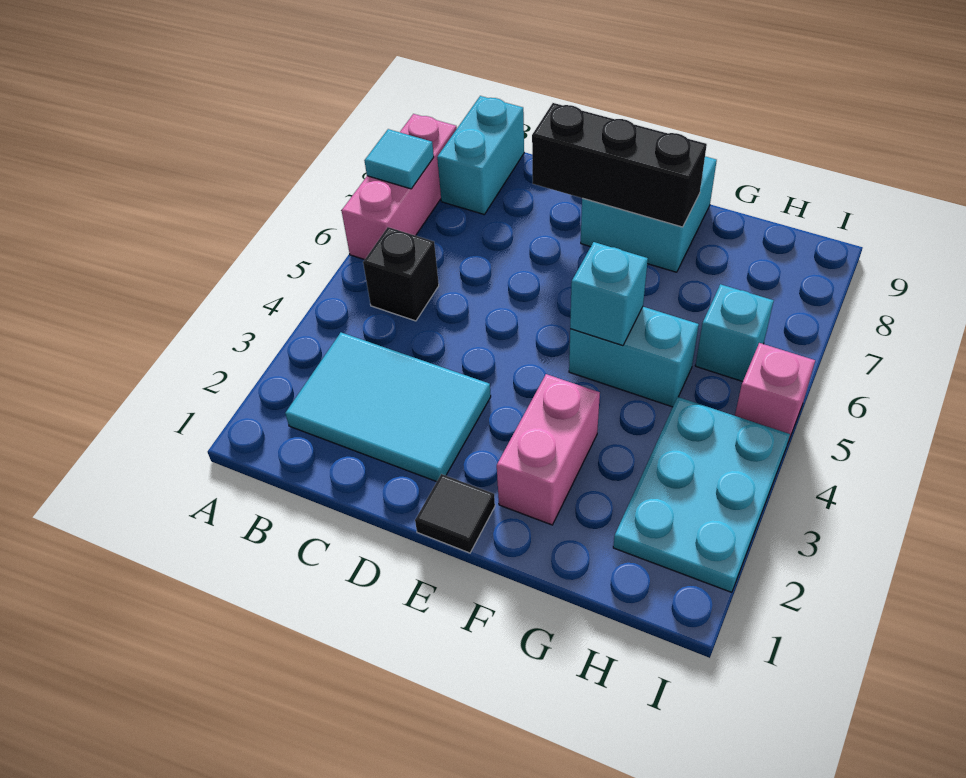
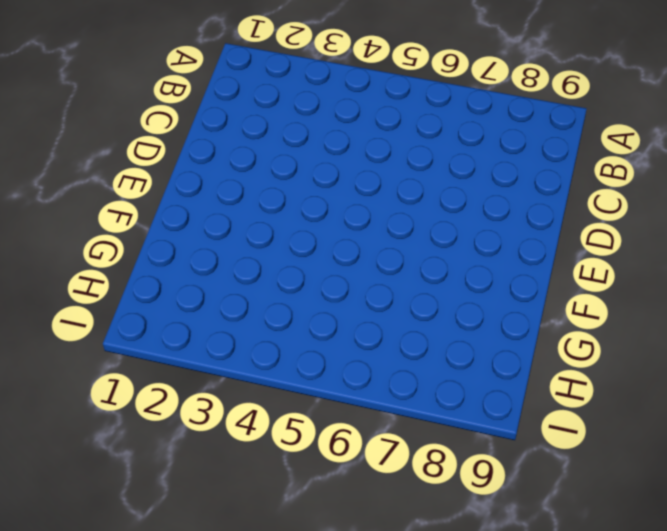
none -> pink 1x3 brick [342,114,457,260]
none -> cyan 2x3 tile [285,333,491,482]
none -> black 1x1 brick [363,227,439,321]

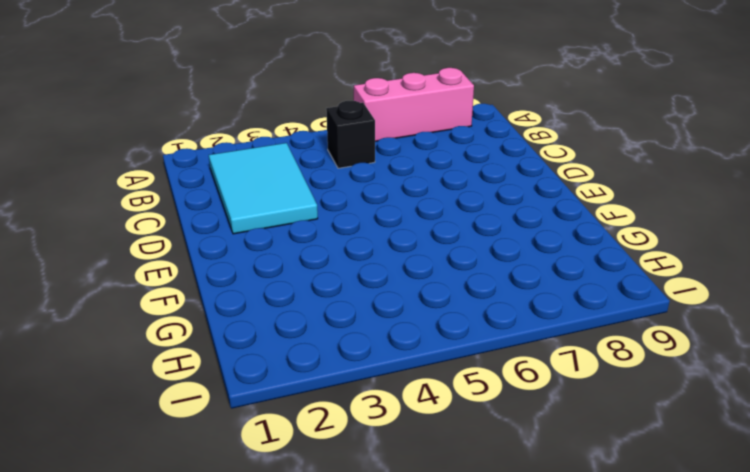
none -> cyan 1x2 brick [437,96,524,214]
none -> black 1x1 tile [415,474,495,553]
none -> cyan 2x2 brick [581,157,717,272]

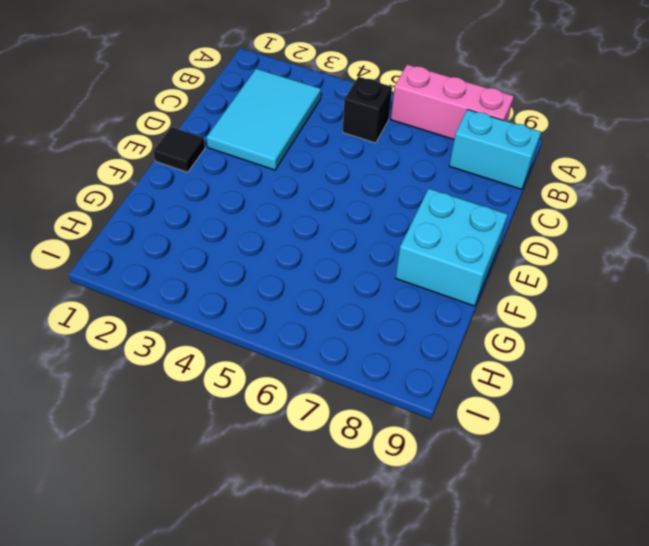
none -> pink 1x2 brick [497,374,600,525]
none -> cyan 1x2 brick [569,307,699,407]
none -> cyan 2x3 plate [613,397,790,592]

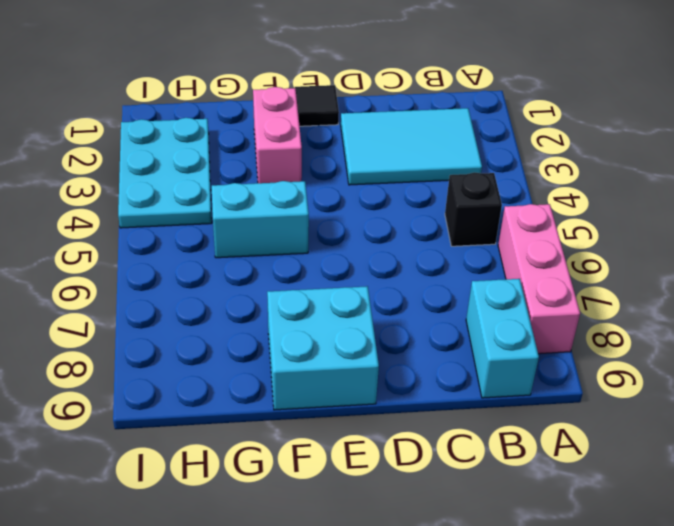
none -> cyan 1x1 brick [695,284,774,382]
none -> pink 1x1 brick [735,343,815,441]
none -> cyan 1x1 tile [364,129,434,189]

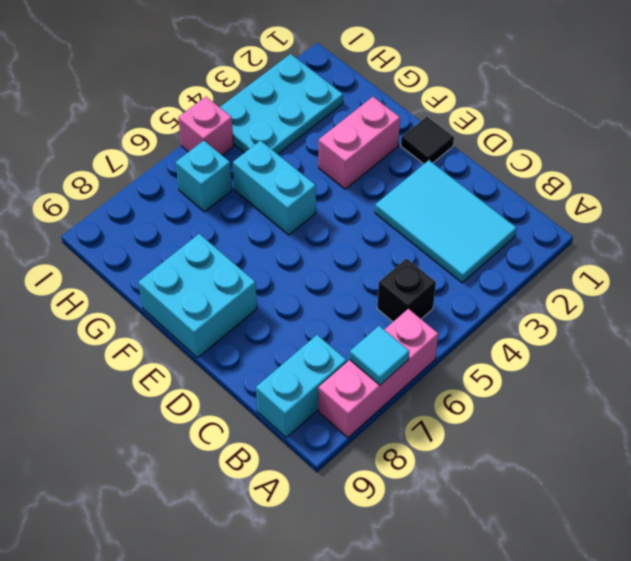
none -> black 1x3 brick [532,103,707,227]
none -> cyan 1x1 brick [570,242,648,346]

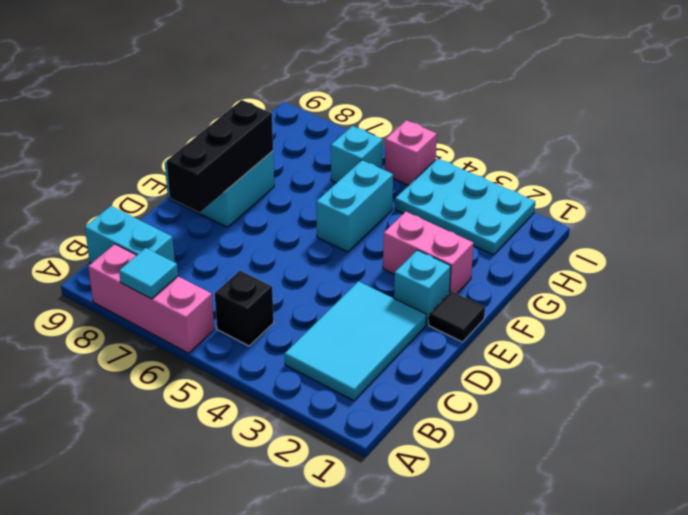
cyan 1x1 brick [394,250,451,325] -> cyan 1x1 brick moved to [570,242,648,346]

